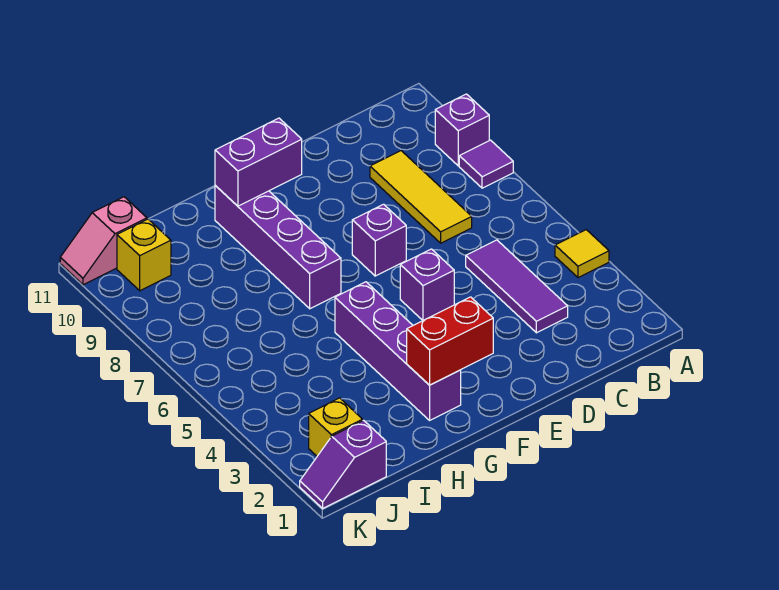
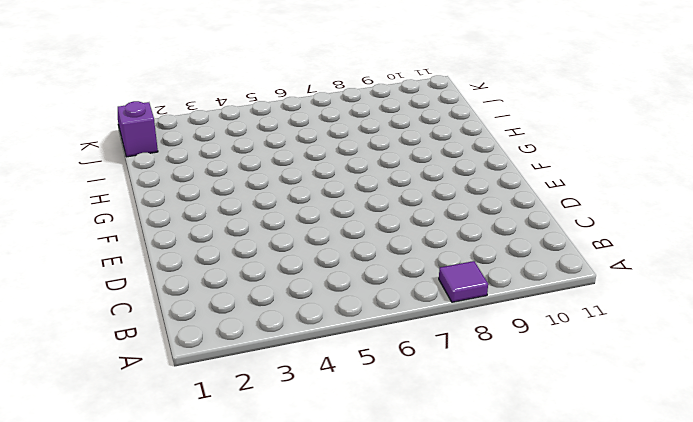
none -> yellow 1x1 tile [555,230,609,278]
none -> purple 1x1 brick [435,94,489,166]
none -> purple 1x3 tile [466,240,568,333]

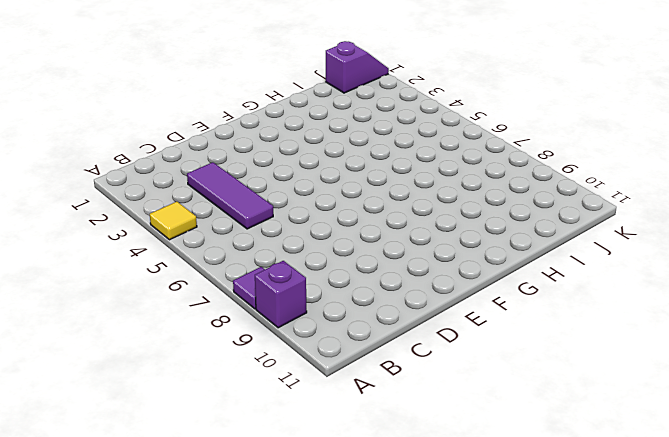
none -> yellow 1x3 tile [370,151,472,243]
none -> purple 1x1 brick [400,249,454,320]
none -> purple 1x1 brick [352,204,406,276]

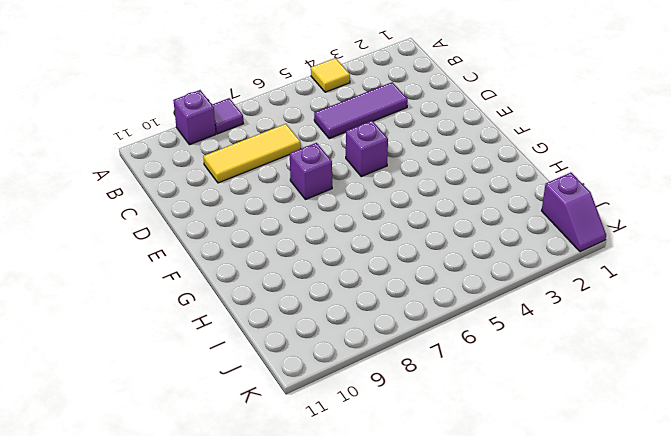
none -> purple 1x4 brick [335,282,461,420]
none -> purple 1x4 brick [215,186,341,309]
none -> yellow 1x1 brick [309,398,363,456]

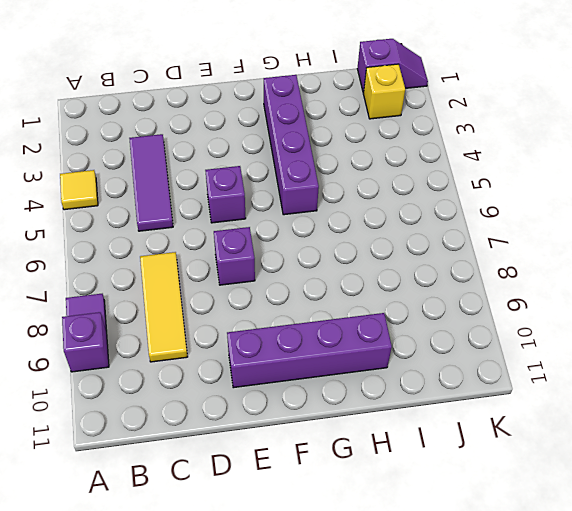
purple 1x4 brick [227,313,392,388] -> purple 1x4 brick turned to [215,186,341,309]
none -> yellow 1x1 brick [117,219,171,291]
none -> pink 1x2 slope [60,197,147,285]
none -> red 1x2 brick [407,297,493,385]

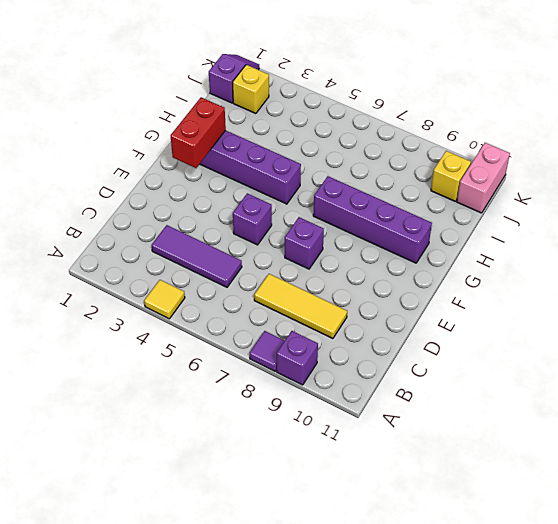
pink 1x2 brick [457,143,510,213] -> pink 1x2 slope [60,197,147,285]
none -> purple 1x2 brick [215,118,302,206]

